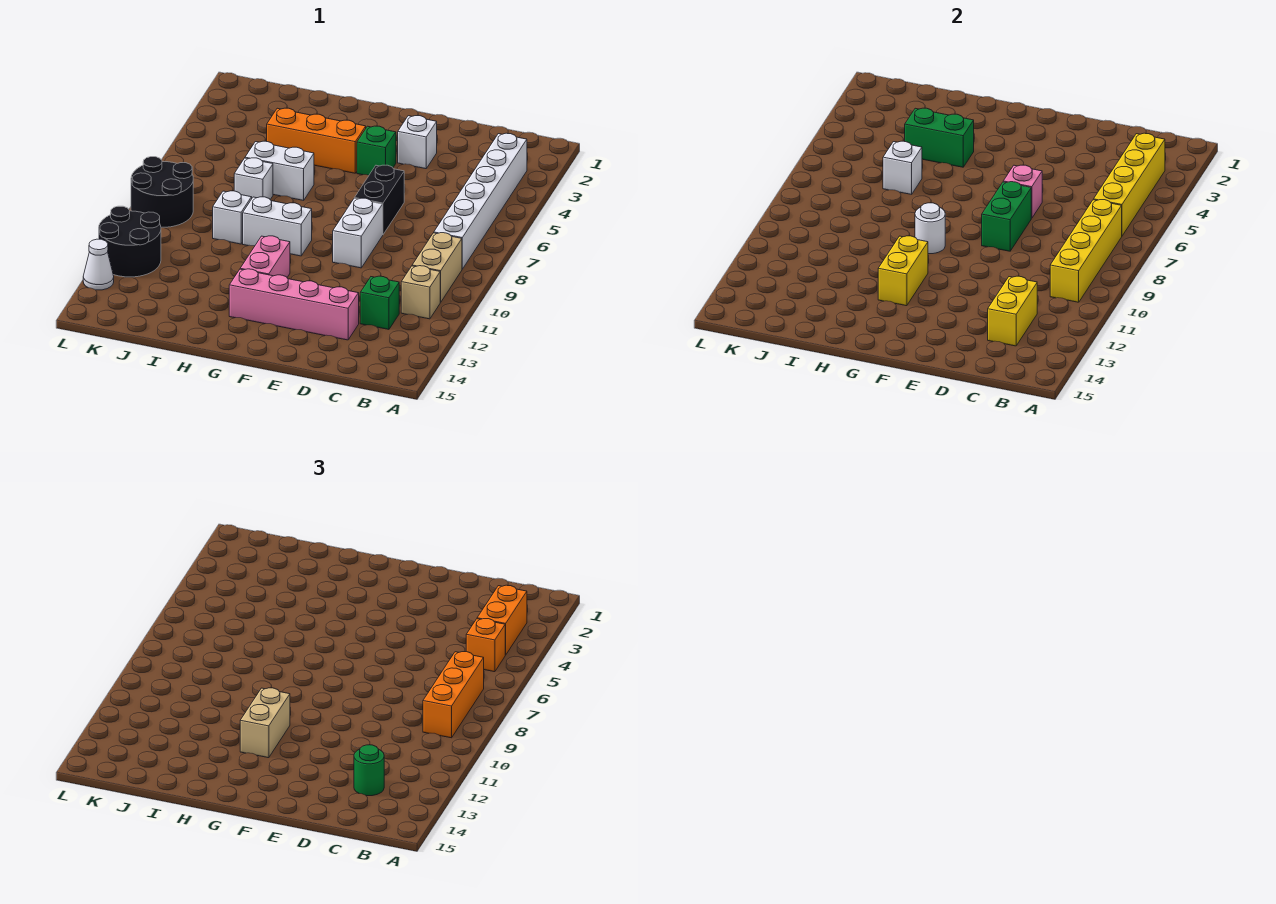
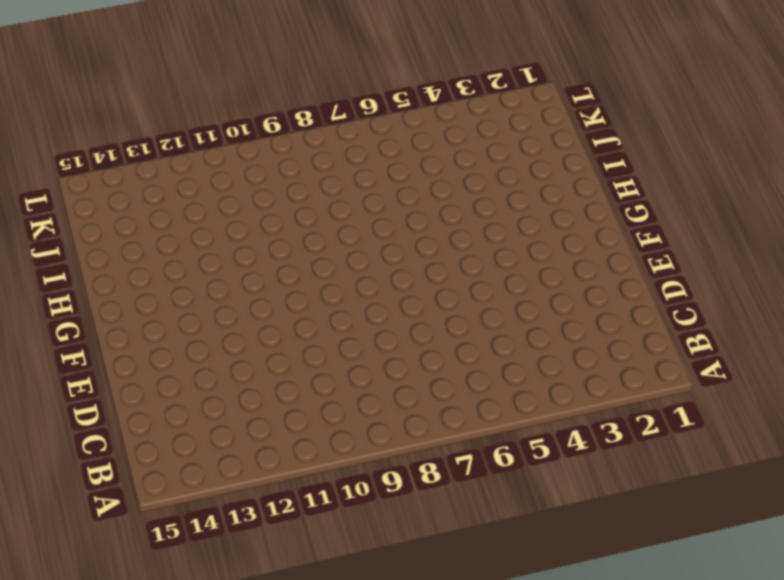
none -> white 1x6 brick [434,133,527,269]
none -> tan 1x2 brick [412,233,462,302]
none -> tan 1x1 brick [401,266,440,319]
none -> green 1x1 brick [360,276,399,329]

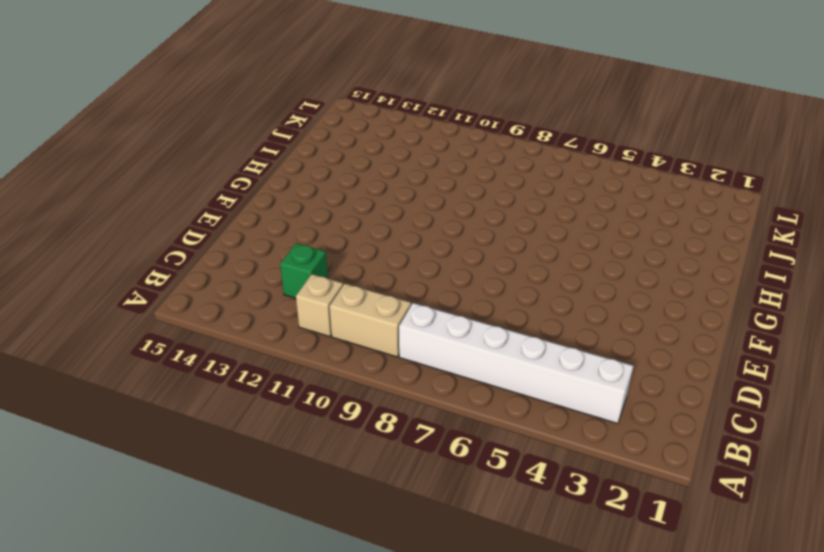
none -> pink 1x4 brick [229,269,359,340]
none -> white 1x1 brick [398,116,437,169]
none -> black 1x2 brick [355,165,404,234]
none -> white 1x2 brick [333,198,383,268]

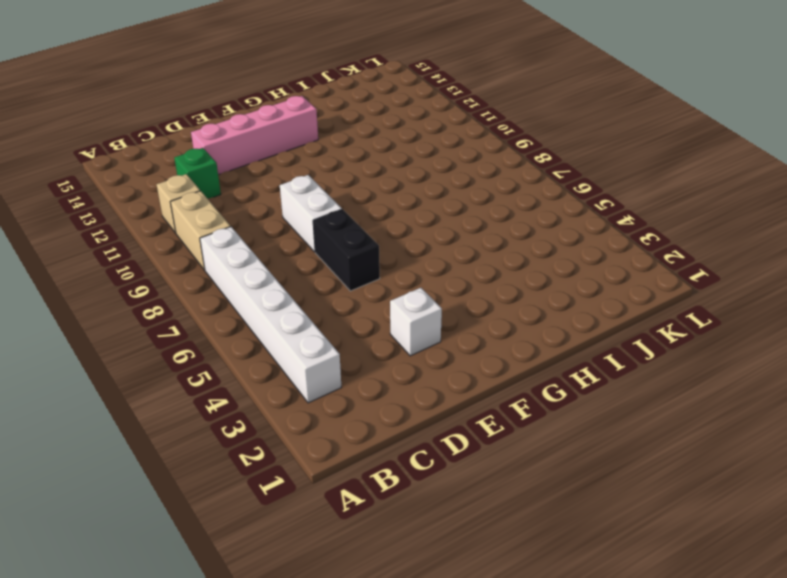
none -> green 1x1 brick [357,126,396,175]
none -> orange 1x3 brick [267,108,366,173]
none -> white 1x2 brick [243,197,312,256]
none -> pink 1x2 brick [240,236,290,277]

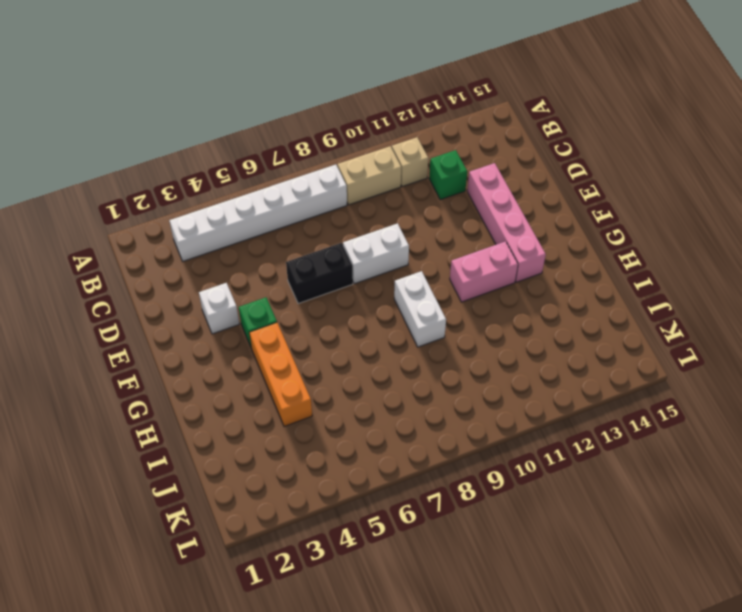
none -> white 1x2 brick [245,141,314,200]
none -> white 1x1 brick [234,158,273,199]
none -> white 1x1 brick [213,191,252,244]
none -> black 2x2 round brick [131,157,193,227]

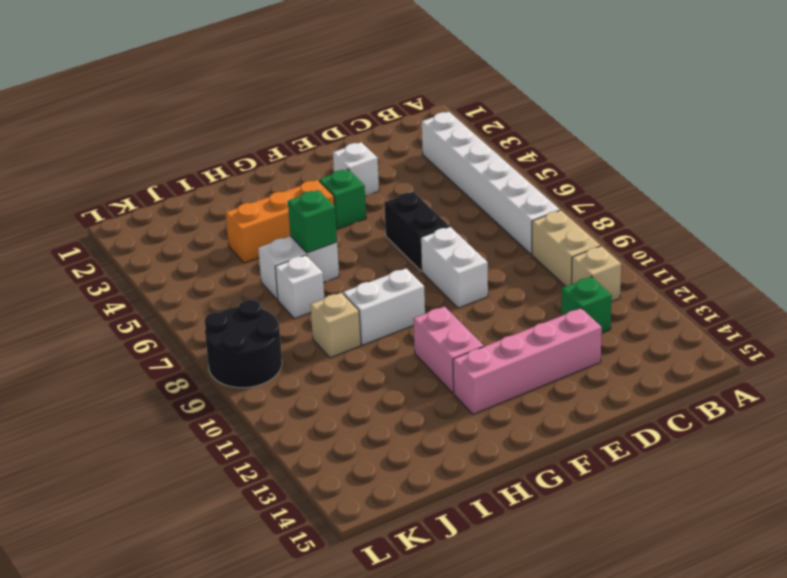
green 1x1 brick [288,190,337,253] -> none
tan 1x1 brick [310,293,361,358] -> white 1x1 brick [213,191,252,244]
none -> black 2x2 round brick [99,206,161,277]
none -> white 1x1 cone [83,239,114,290]
none -> yellow 1x4 brick [1094,133,1165,236]
none -> yellow 1x4 brick [1050,200,1122,302]

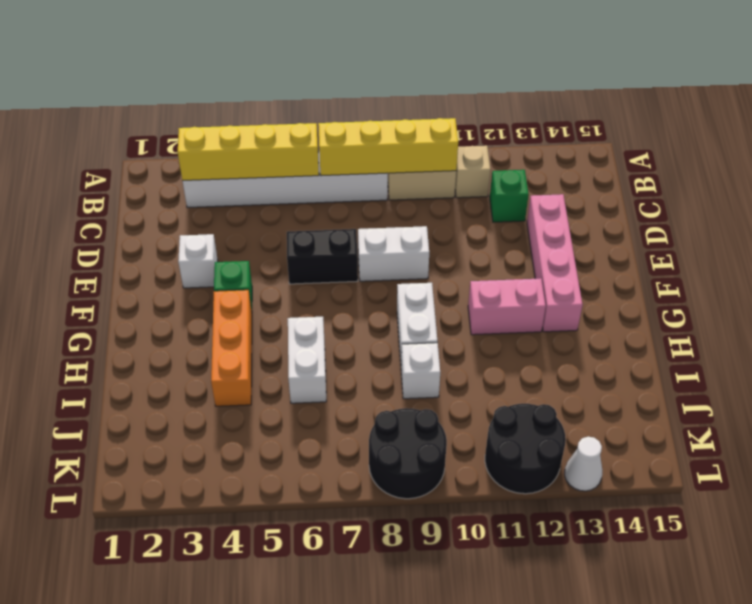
none -> white 1x1 brick [234,158,273,199]
none -> yellow 1x2 brick [988,276,1037,346]
none -> pink 1x1 brick [1003,165,1042,218]
none -> green 1x2 brick [982,182,1031,251]

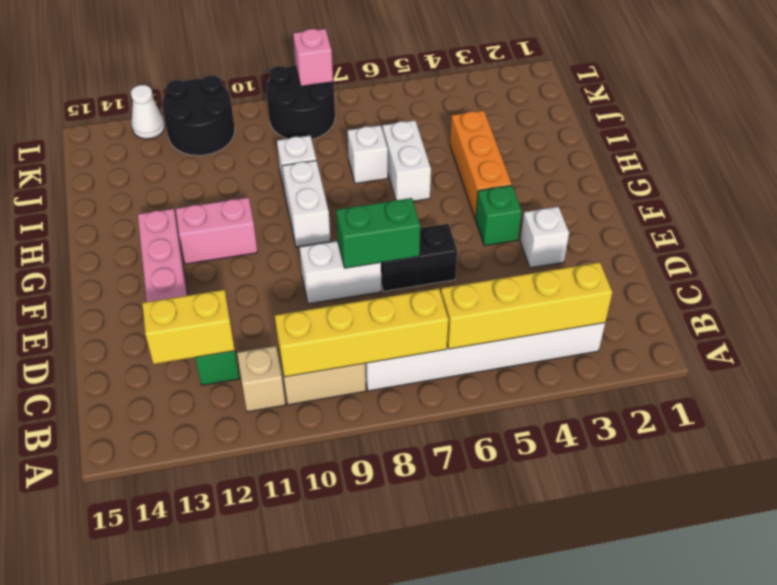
pink 1x1 brick [293,29,333,86] -> pink 1x1 brick moved to [1003,165,1042,218]
none -> white 1x1 round brick [915,203,945,254]
none -> yellow 1x2 brick [878,236,928,306]
none -> green 1x2 brick [905,108,974,167]
none -> white 1x1 brick [883,141,922,194]

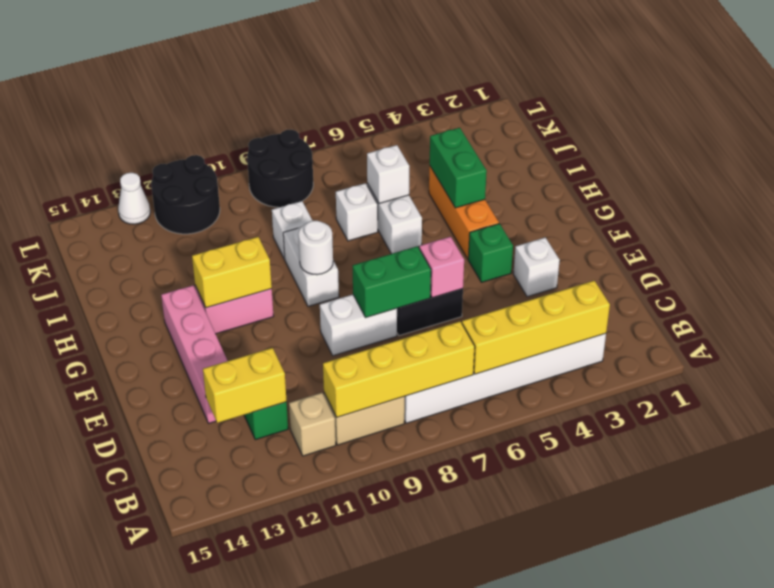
none -> orange 1x2 brick [477,585,527,655]
none -> orange 1x1 brick [466,619,505,672]
none -> orange 1x3 brick [423,652,484,738]
none -> green 1x1 round brick [354,745,384,796]

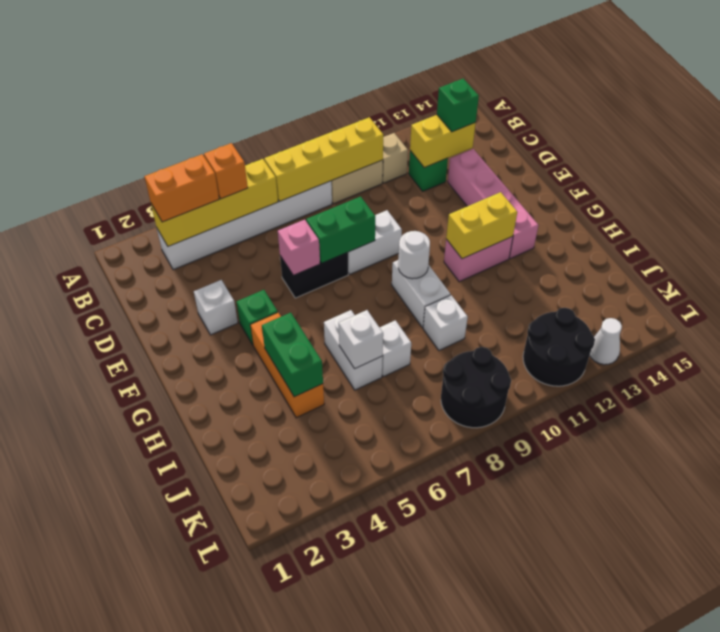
green 1x1 brick [437,78,479,132] -> green 1x1 round brick [354,745,384,796]
none -> orange 1x3 brick [423,652,484,738]
none -> tan 1x2 brick [240,688,290,758]

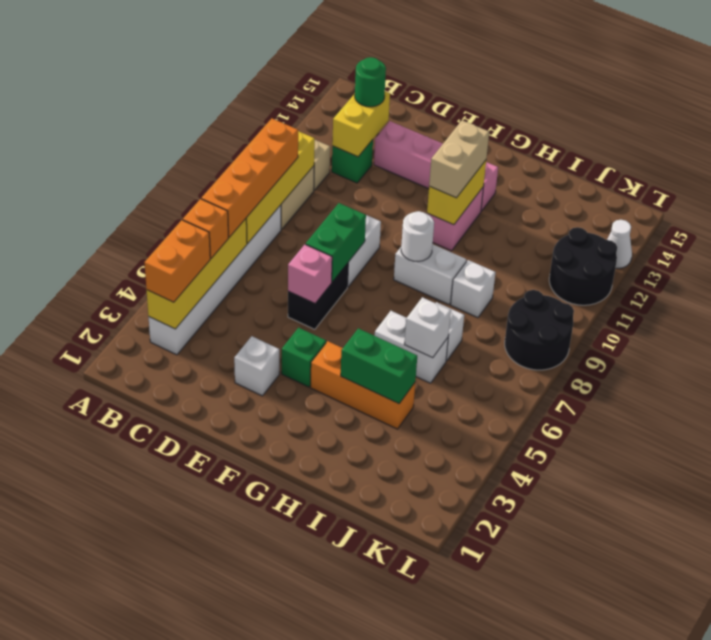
orange 1x4 brick [201,118,298,237] -> orange 1x3 brick [423,652,484,738]

